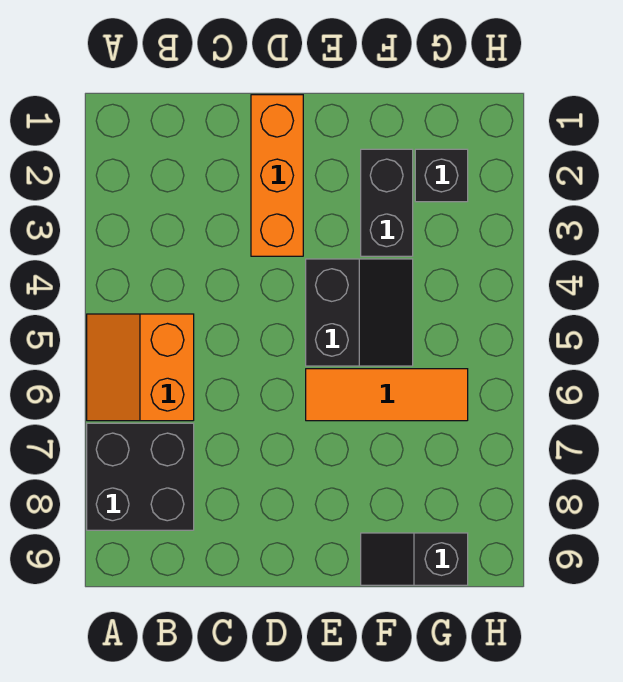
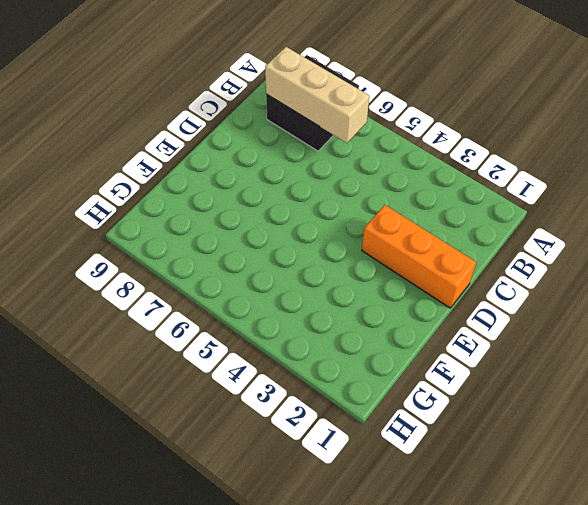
tan 1x3 brick [265,47,369,143] -> none
none -> orange 2x2 slope [87,314,194,421]
none -> black 2x2 slope [306,259,413,366]

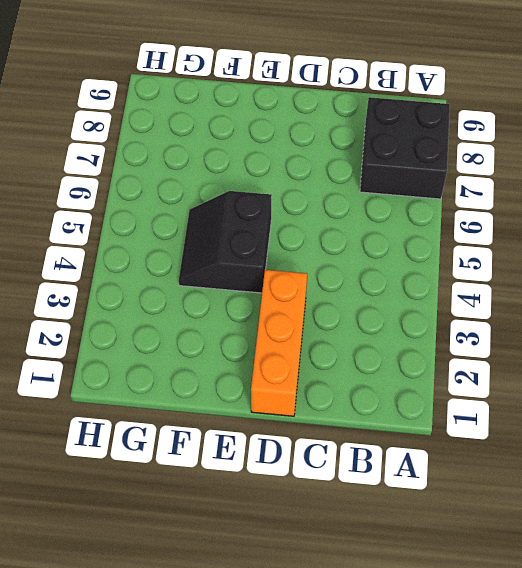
none -> orange 2x2 slope [87,314,194,421]
none -> orange 1x3 tile [306,369,468,421]

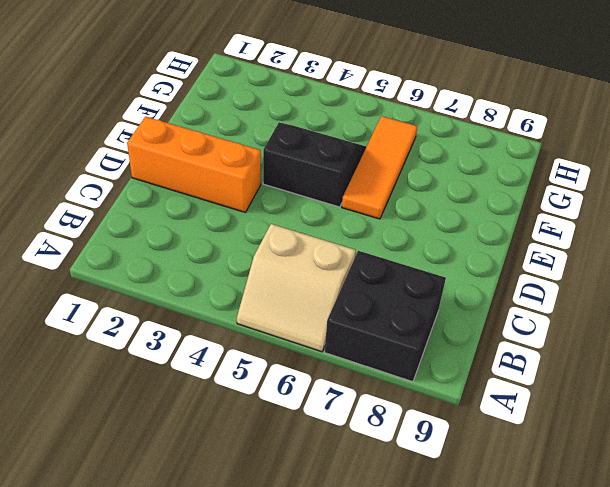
tan 2x2 slope [237,224,356,352] -> orange 2x2 slope [87,314,194,421]
none -> black 1x2 brick [361,149,413,256]
none -> black 1x2 slope [361,533,468,585]

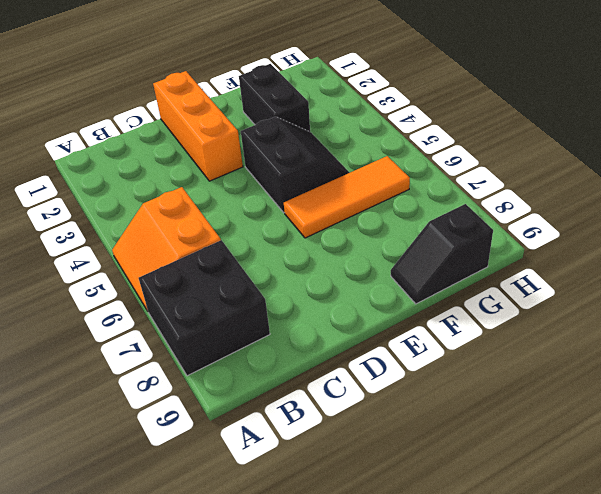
none -> black 1x1 brick [415,149,468,202]

